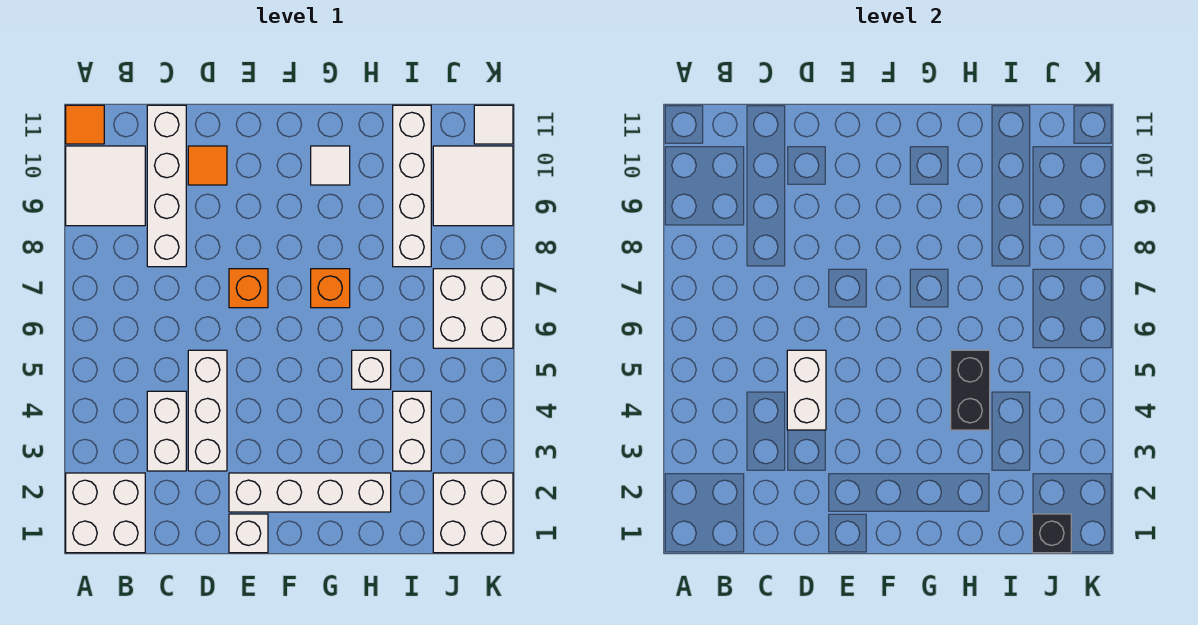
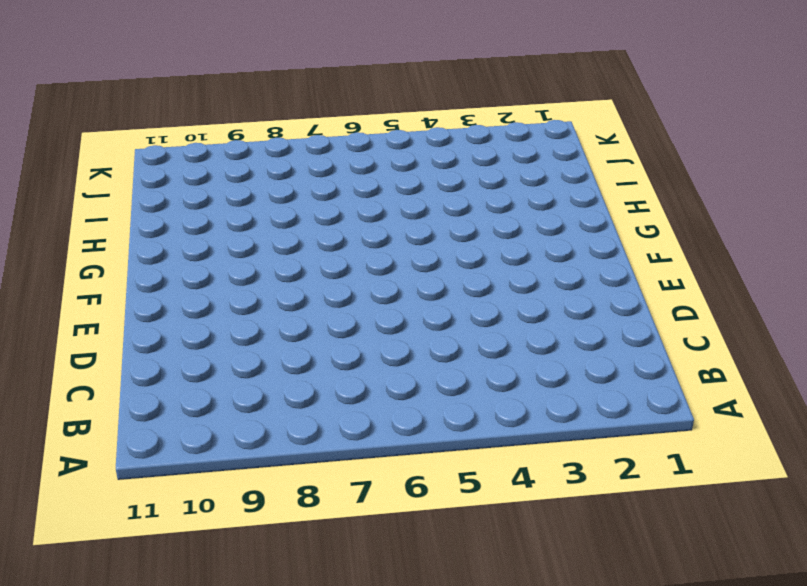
none -> white 2x2 brick [66,473,145,553]
none -> white 2x2 tile [66,146,145,226]
none -> orange 1x1 tile [66,105,104,144]

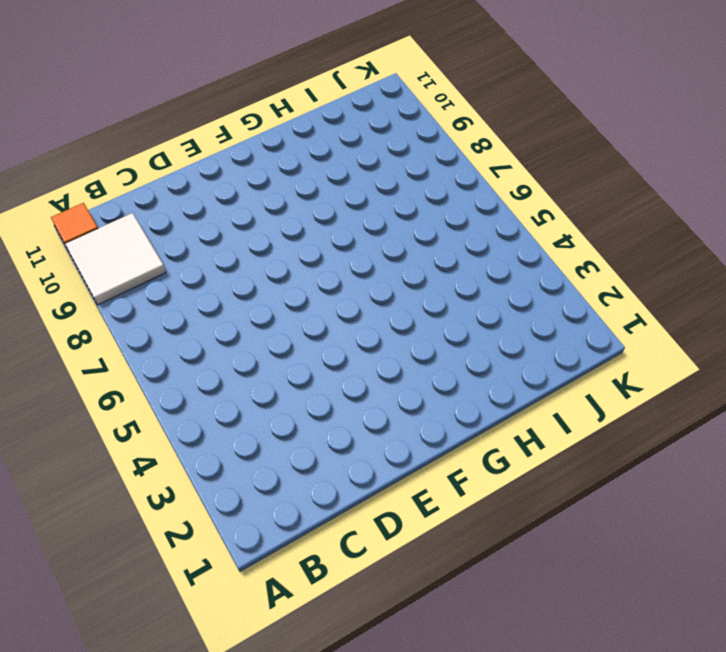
none -> white 2x2 brick [66,473,145,553]
none -> white 1x2 brick [147,391,186,471]
none -> white 1x4 brick [147,105,186,267]

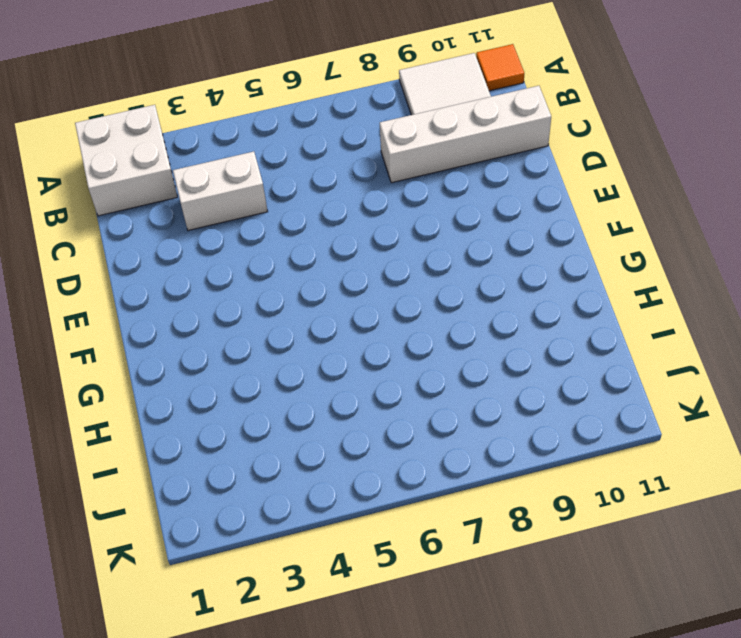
none -> white 1x3 brick [188,350,227,471]
none -> orange 1x1 tile [188,146,227,185]
none -> white 1x1 brick [229,514,268,553]

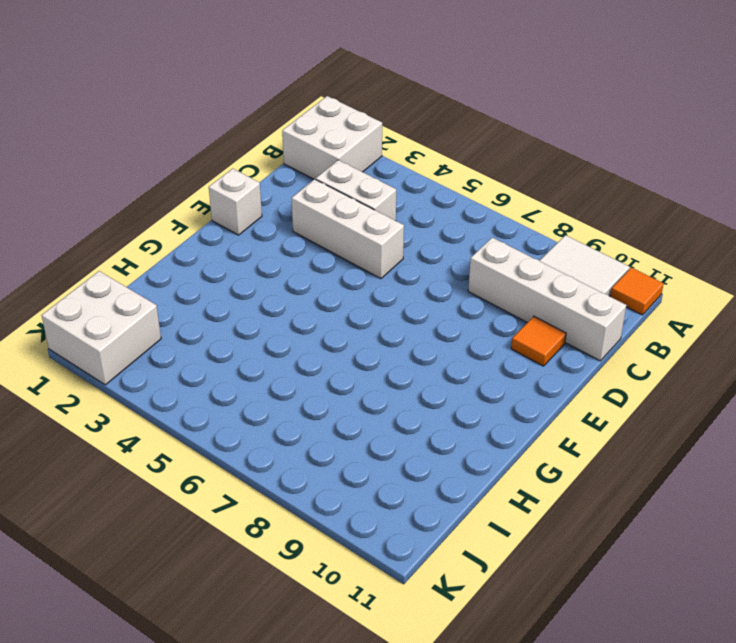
none -> white 1x4 brick [229,473,391,512]
none -> orange 1x1 brick [229,269,268,308]
none -> orange 1x1 brick [311,269,350,308]

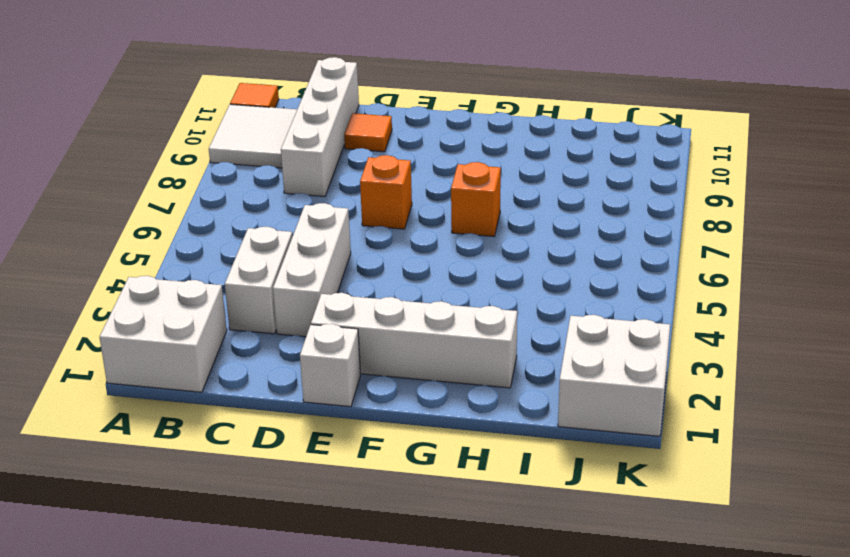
none -> white 1x1 tile [311,146,350,185]
none -> white 1x1 brick [352,350,391,389]
none -> white 1x2 brick [393,391,431,471]

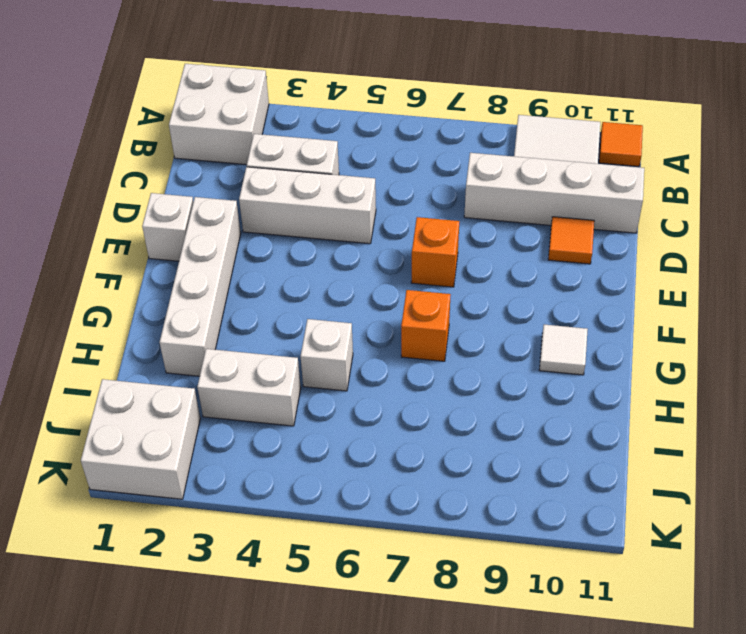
none -> white 1x4 brick [393,105,431,267]
none -> white 2x2 brick [433,269,513,348]
none -> white 2x2 tile [433,146,513,226]

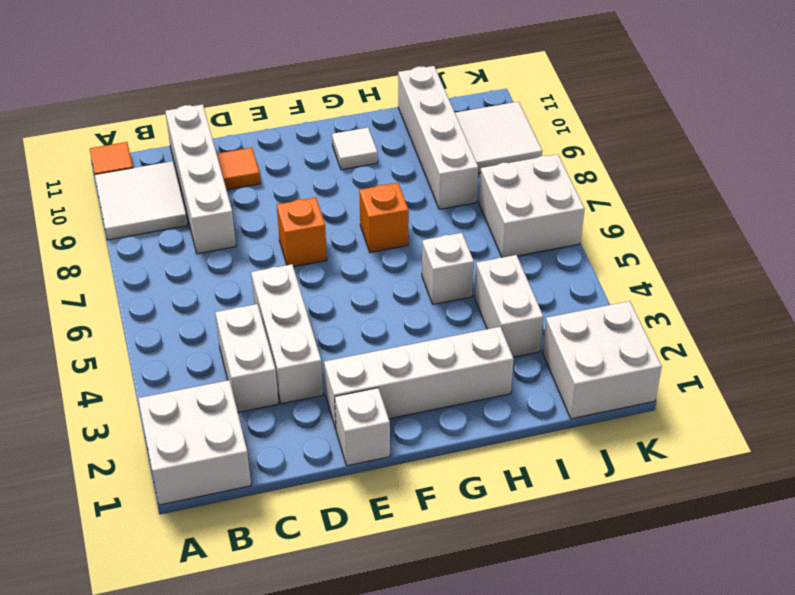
none -> white 1x1 tile [474,105,513,144]
none -> white 1x2 brick [787,350,826,430]
none -> black 1x2 brick [951,350,990,430]

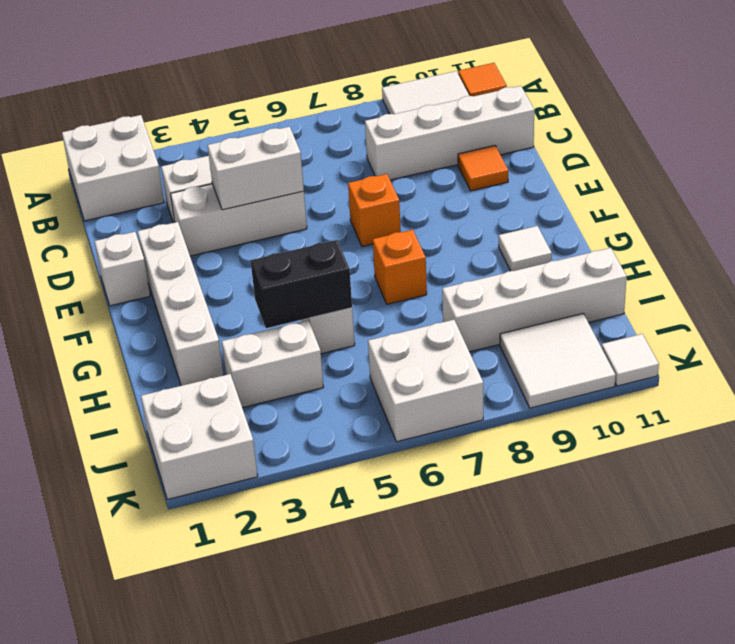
none -> black 1x1 brick [1032,514,1071,553]

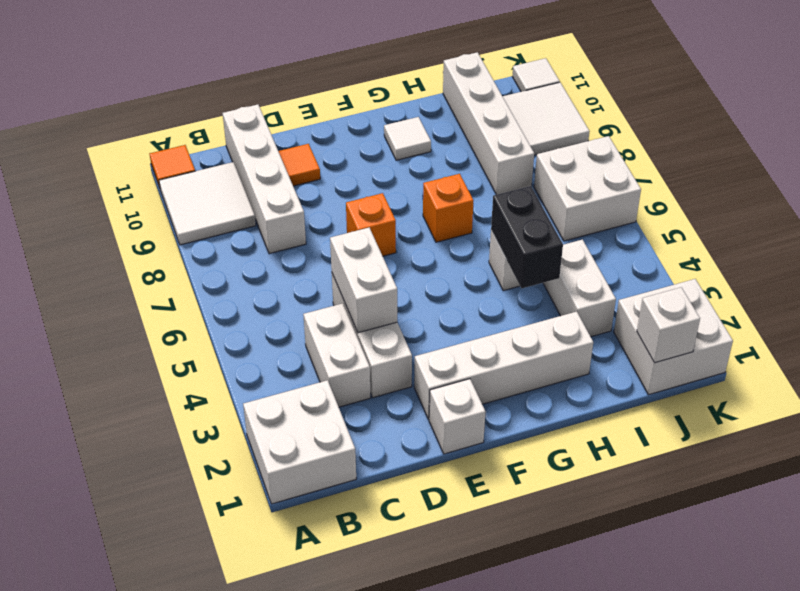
white 1x1 brick [637,287,700,363] -> black 1x1 brick [1032,514,1071,553]

